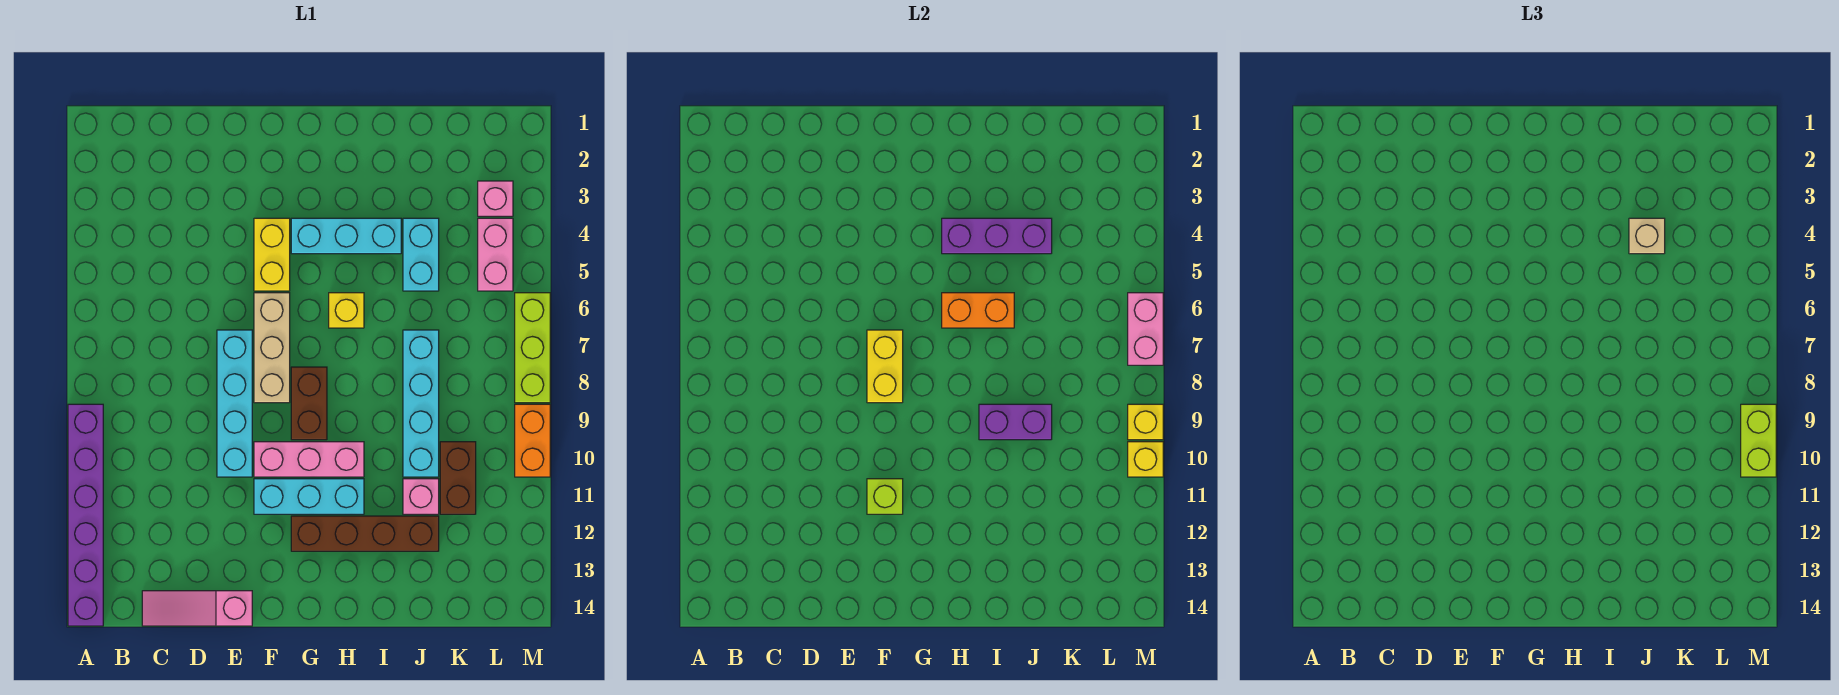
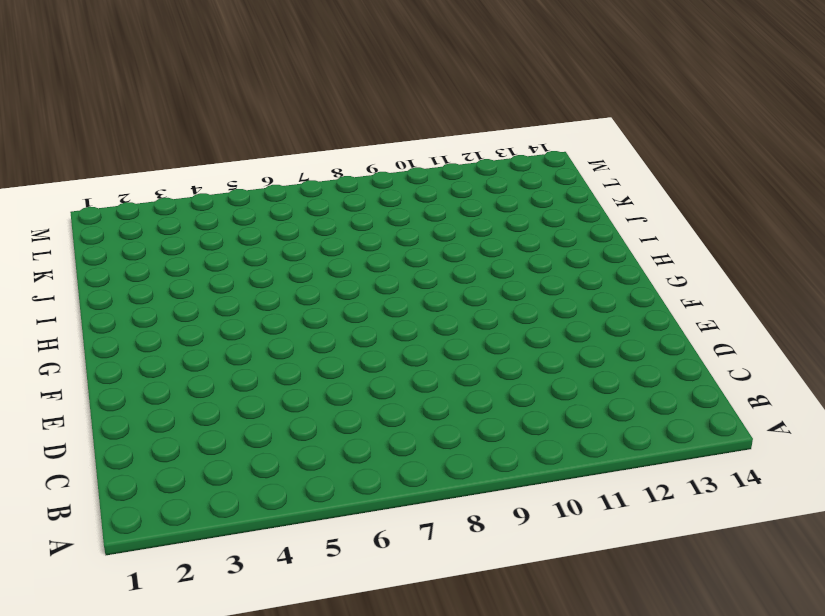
none -> purple 1x6 brick [68,404,103,626]
none -> pink 1x3 slope [142,591,252,626]
none -> cyan 1x4 brick [217,330,252,477]

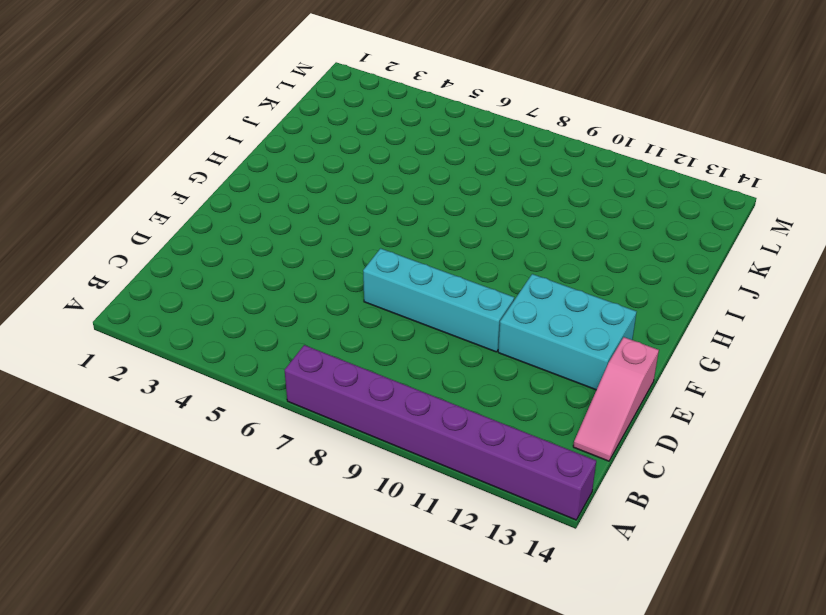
purple 1x8 brick [285,345,596,520] -> purple 1x6 brick [68,404,103,626]
cyan 2x3 brick [498,274,637,390] -> cyan 1x3 brick [254,479,364,514]
none -> yellow 1x2 brick [254,218,290,291]
none -> tan 1x3 brick [254,293,290,403]
none -> pink 1x3 brick [254,442,364,477]

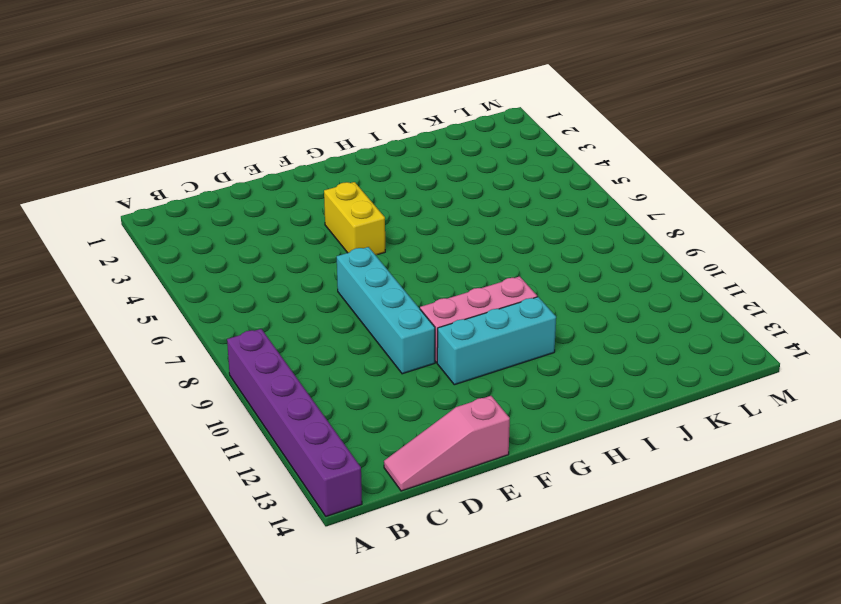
none -> tan 1x3 brick [254,293,290,403]
none -> cyan 1x3 brick [291,218,401,254]
none -> brown 1x2 brick [291,367,327,440]

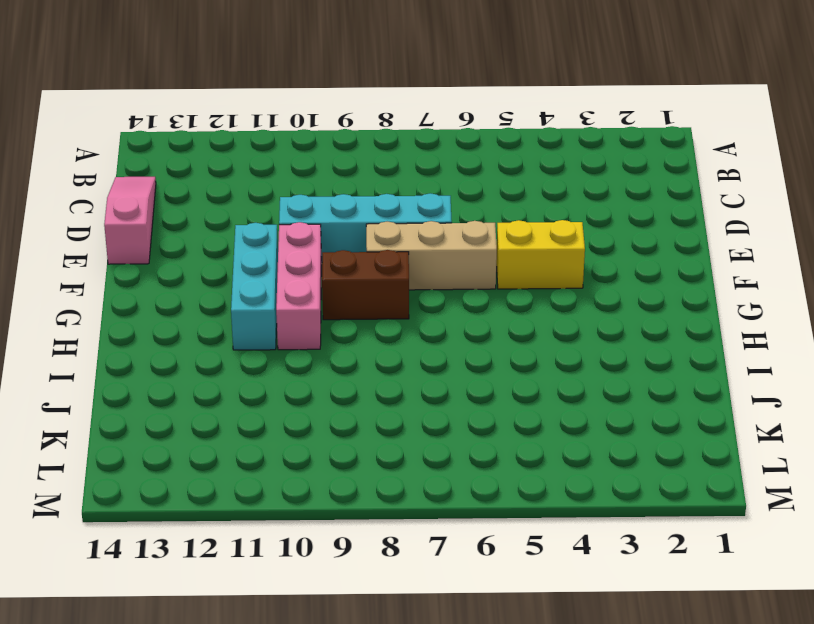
none -> purple 1x6 brick [68,404,103,626]
none -> cyan 1x3 brick [291,218,401,254]
none -> brown 1x4 brick [291,516,439,551]

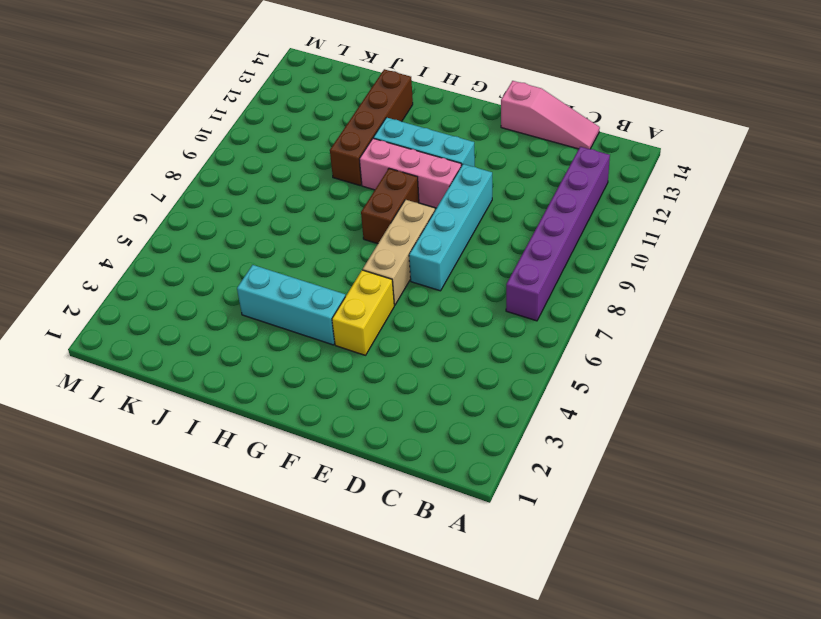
purple 1x6 brick [506,147,610,321] -> purple 1x6 brick moved to [68,404,103,626]
brown 1x4 brick [330,69,413,185] -> brown 1x4 brick turned to [291,516,439,551]
none -> yellow 1x1 brick [329,293,364,328]
none -> cyan 1x2 brick [403,218,439,291]
none -> cyan 1x4 brick [403,330,439,477]

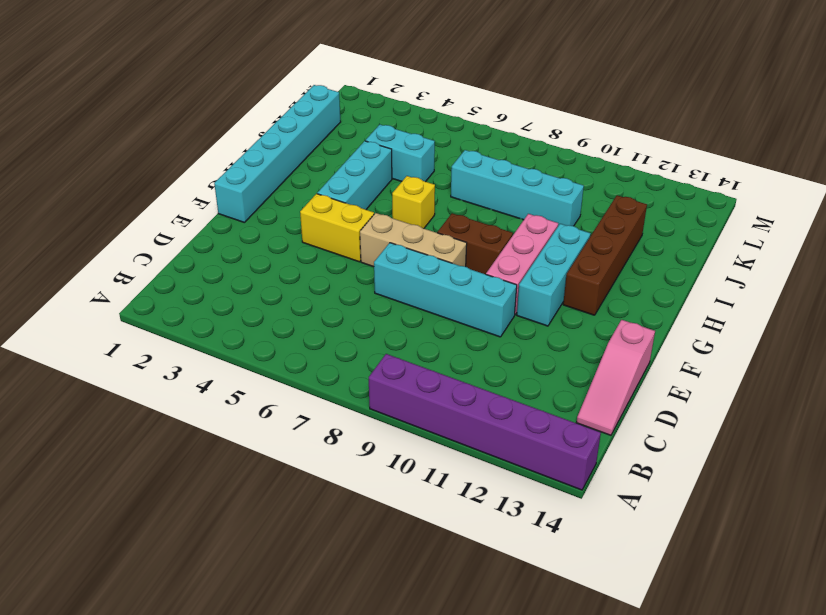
cyan 1x6 brick [214,85,341,223] -> none
none -> pink 1x1 brick [403,479,439,514]
none -> brown 1x2 brick [440,442,476,514]
none -> pink 1x1 brick [478,181,513,216]

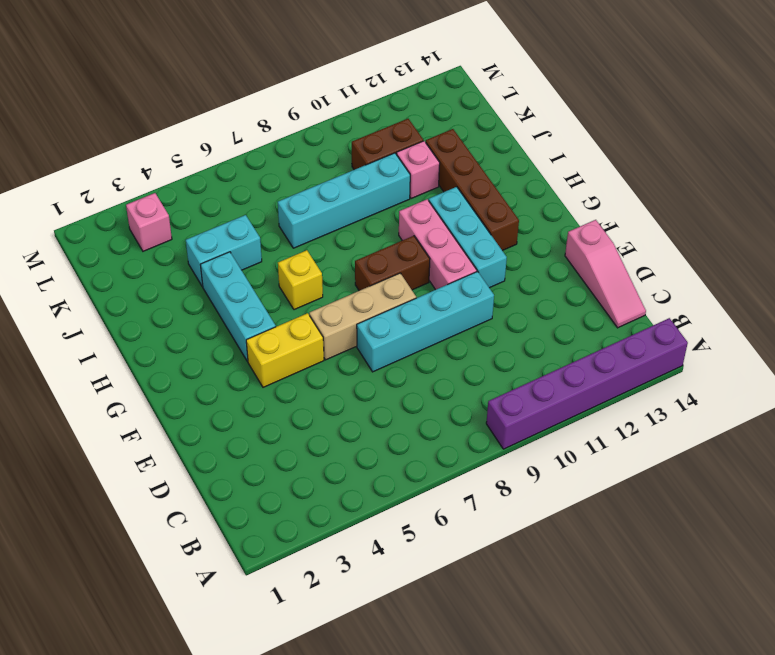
none -> pink 1x2 brick [478,218,513,291]
none -> lime 1x3 brick [515,293,550,403]
none -> orange 1x2 brick [515,404,550,477]

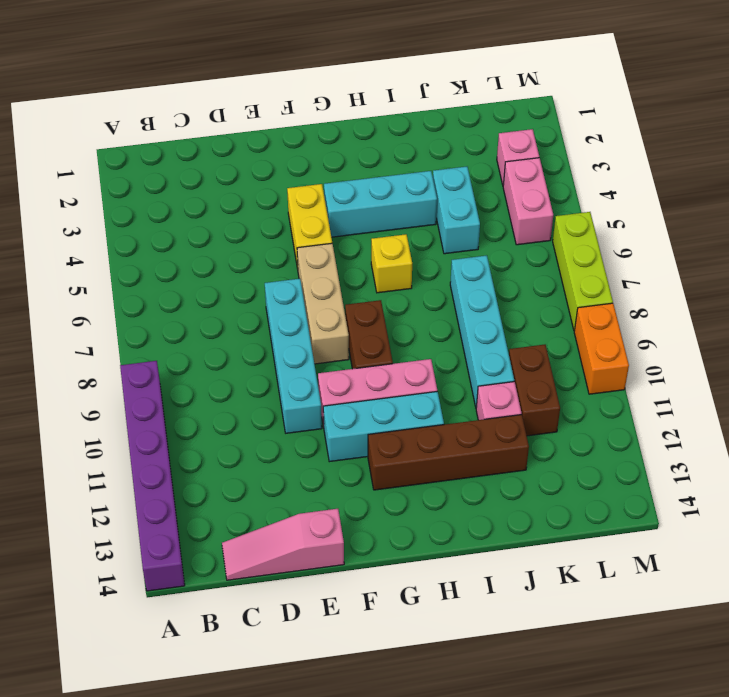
none -> yellow 1x2 brick [867,330,903,403]
none -> lime 1x1 brick [867,479,903,514]
none -> purple 1x3 brick [942,218,1052,254]

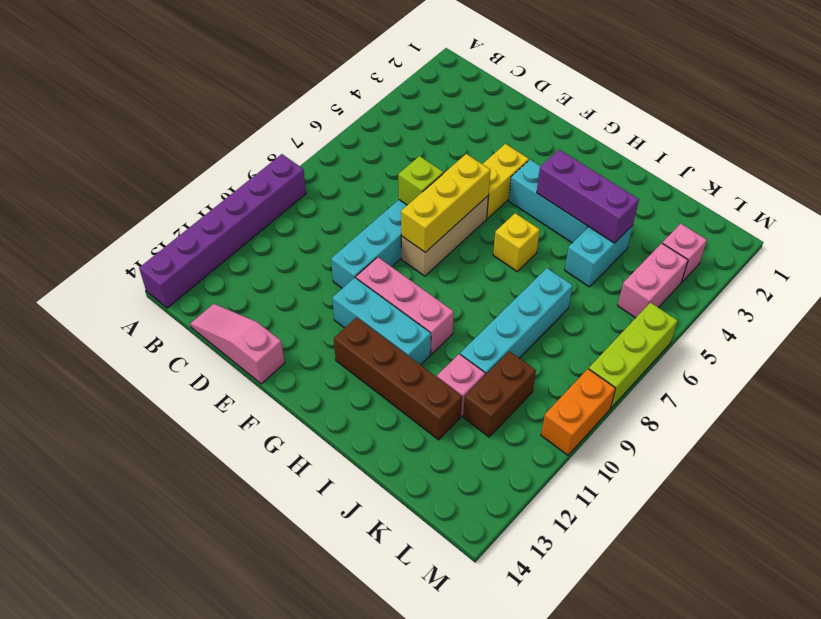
lime 1x1 brick [398,156,443,205] -> lime 1x1 brick moved to [867,479,903,514]
yellow 1x3 brick [401,154,491,252] -> yellow 1x2 brick [867,330,903,403]
none -> brown 1x2 brick [291,367,327,440]
none -> orange 1x2 brick [942,293,1014,328]
none -> purple 1x2 brick [979,404,1052,440]

